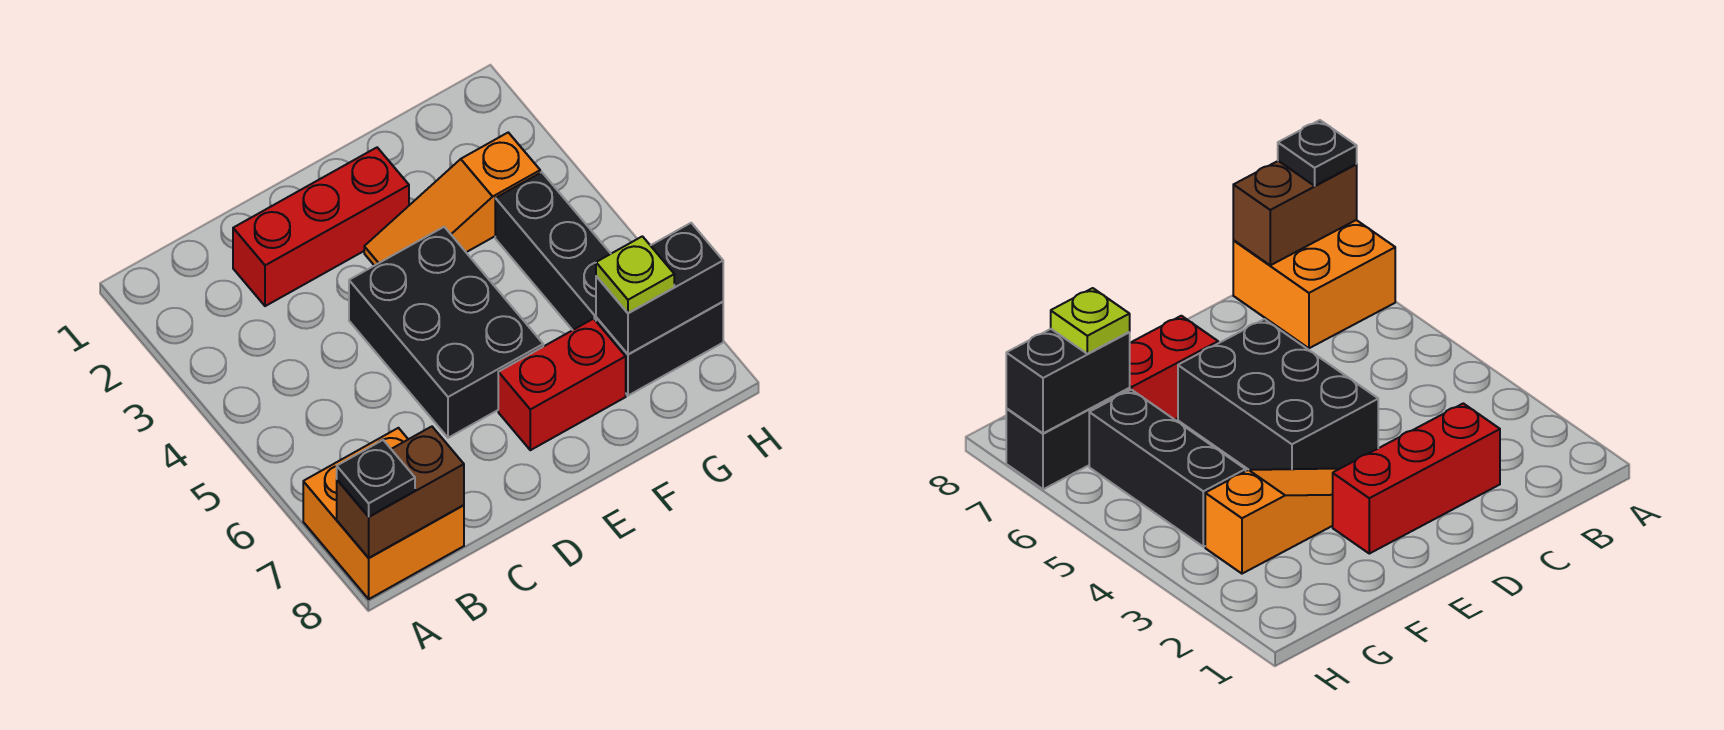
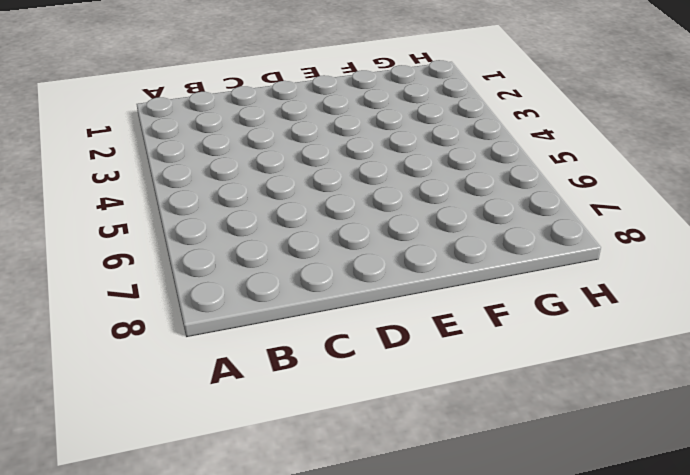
none -> orange 2x2 brick [303,428,464,599]
none -> red 1x3 brick [233,148,409,306]

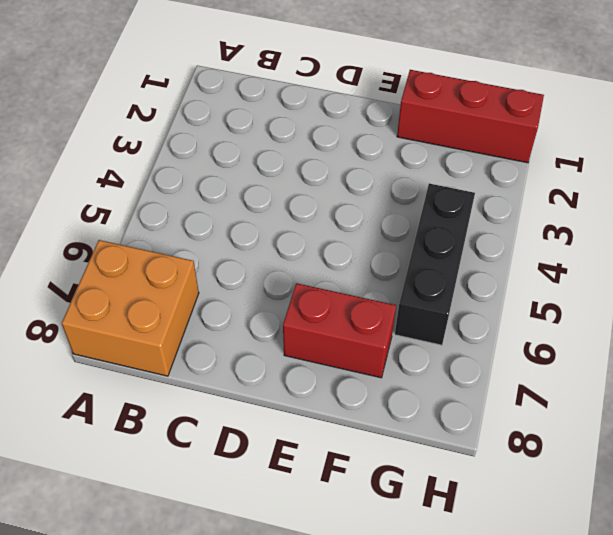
red 1x3 brick [397,70,544,163] -> red 1x3 brick moved to [233,148,409,306]
none -> black 2x3 brick [349,227,543,438]
none -> orange 1x3 slope [364,133,540,266]

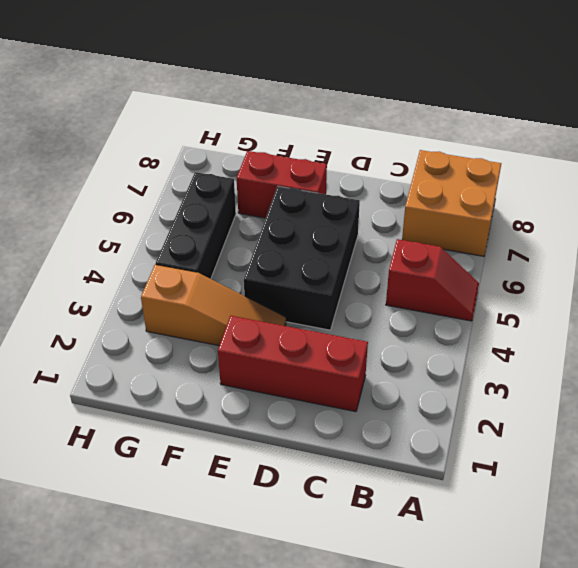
red 1x2 slope [386,239,479,321] -> none
none -> black 1x2 brick [596,302,723,396]
none -> brown 1x2 brick [337,427,464,558]

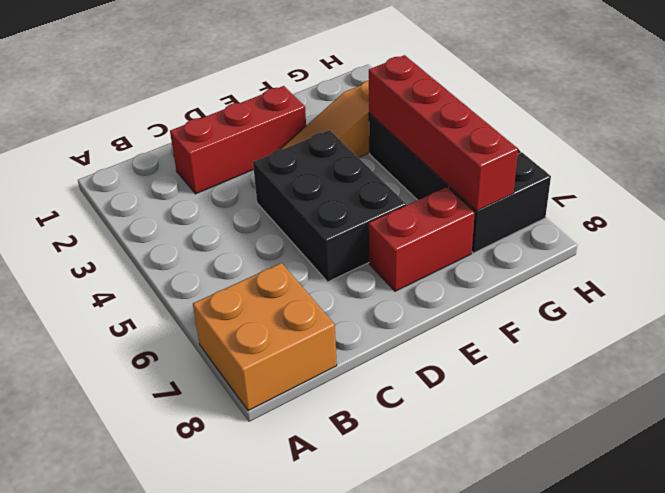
red 1x4 brick [369,55,518,211] -> black 1x2 brick [596,223,723,354]
none -> brown 1x2 brick [337,427,464,558]
none -> black 1x1 plate [337,440,415,517]

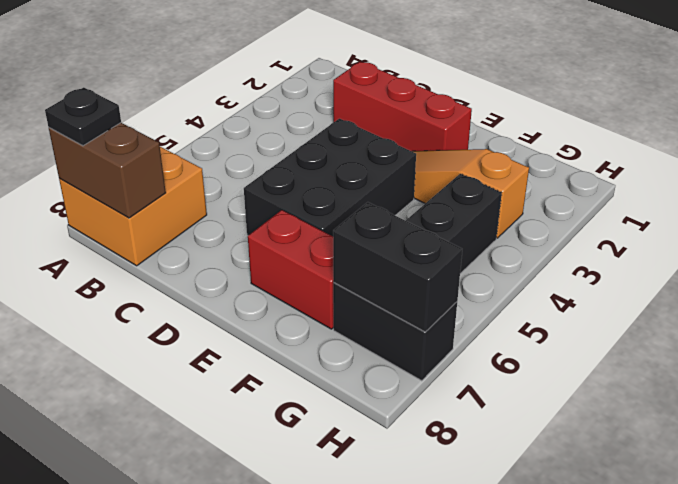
none -> lime 1x1 plate [596,236,674,313]

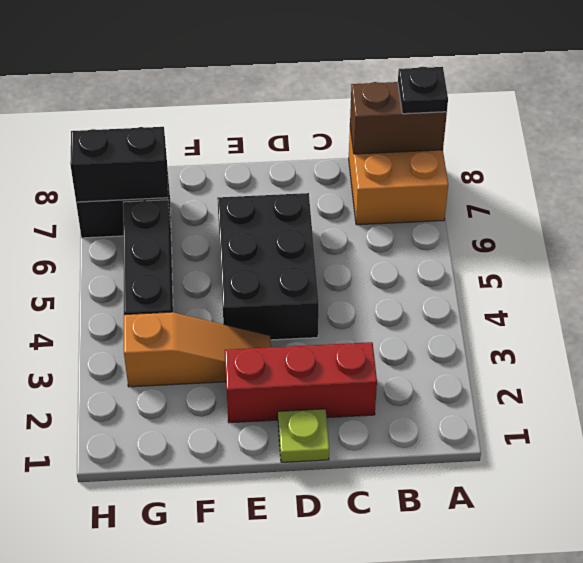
lime 1x1 plate [278,409,329,462] -> lime 1x1 plate moved to [596,236,674,313]
none -> red 1x2 brick [498,319,626,450]

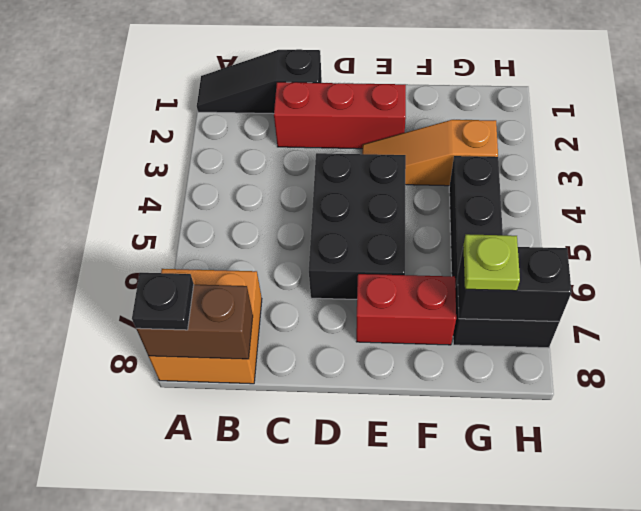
black 1x3 slope [197,49,322,114] -> none

